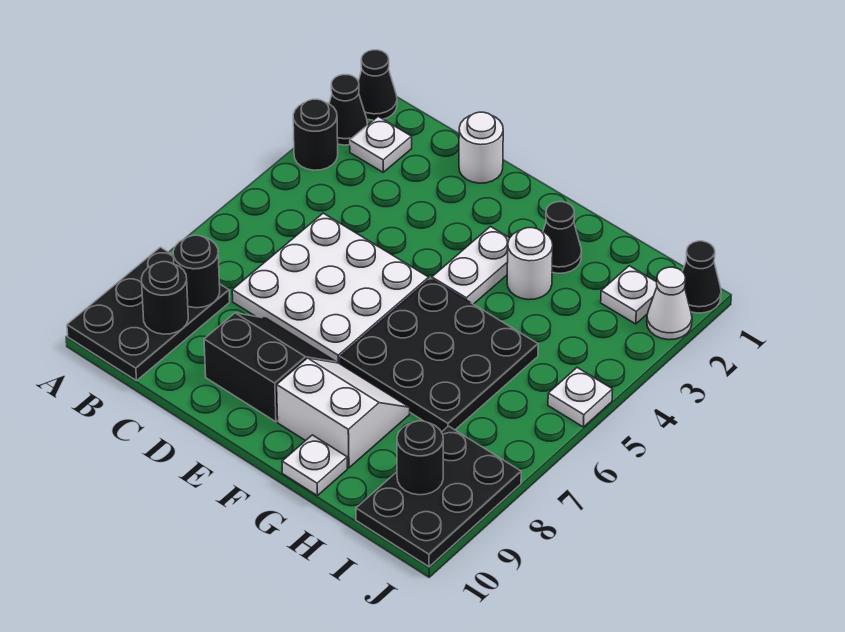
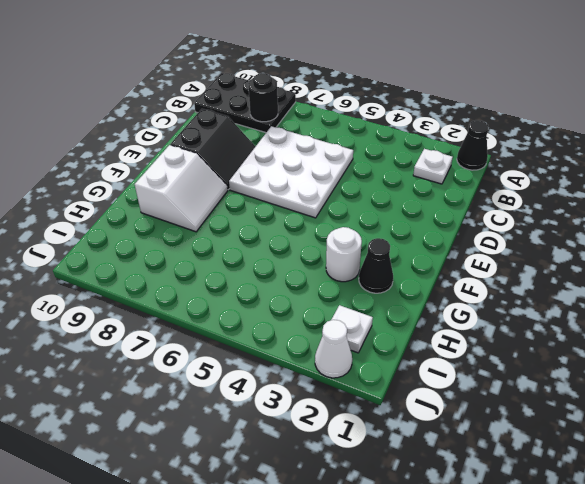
none -> black 1x1 cone [329,75,367,145]
none -> black 1x1 round brick [293,99,338,170]
none -> white 1x1 round brick [459,112,503,183]

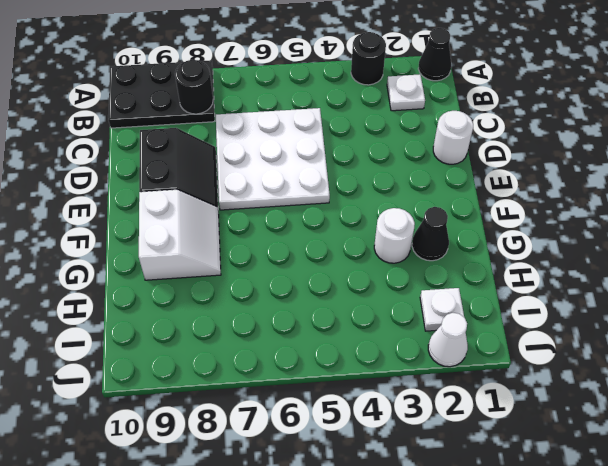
none -> black 1x1 cone [329,75,367,145]
none -> white 1x2 plate [432,227,509,304]
none -> black 3x3 plate [340,278,538,432]

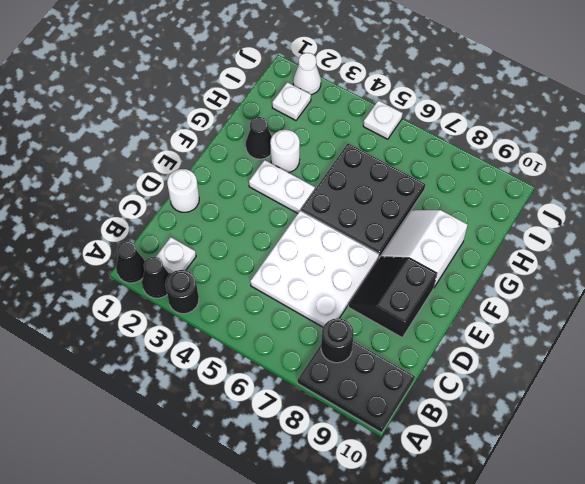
none -> white 1x1 plate [282,435,347,496]
none -> black 2x3 plate [356,426,521,567]
none -> black 1x1 cone [682,241,721,313]

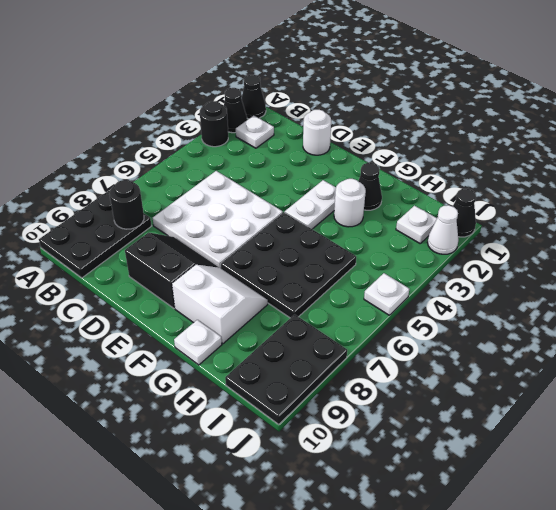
none -> black 1x1 round brick [141,262,188,334]
none -> black 1x1 round brick [397,421,443,495]

